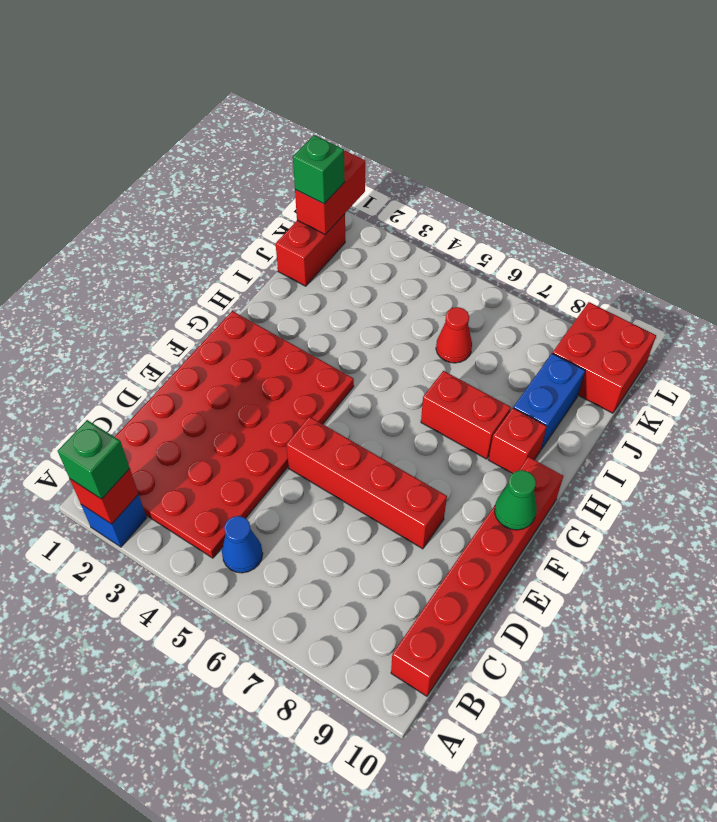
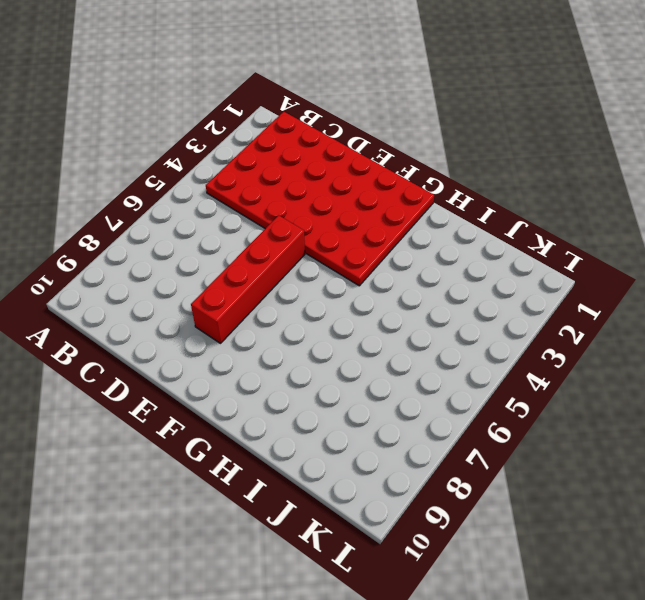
none -> blue 1x1 brick [81,495,147,547]
none -> blue 1x1 cone [222,516,263,573]
none -> red 1x6 brick [391,457,563,696]

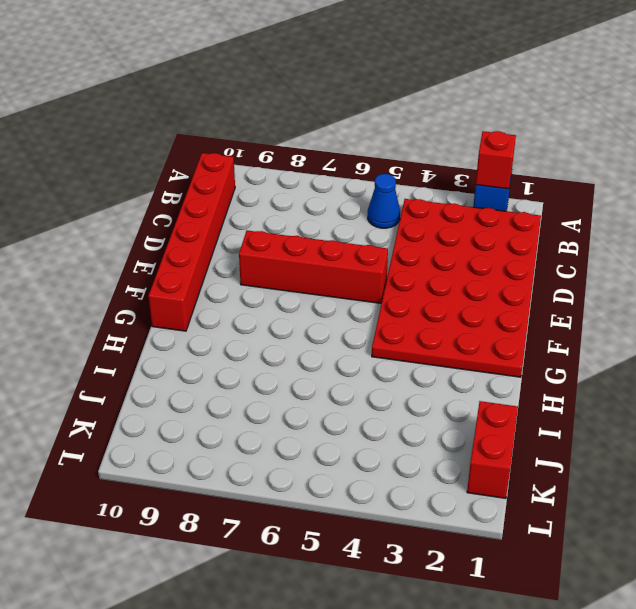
none -> red 1x2 brick [421,371,511,459]
none -> red 1x1 brick [488,408,547,474]
none -> blue 1x2 brick [513,353,585,449]

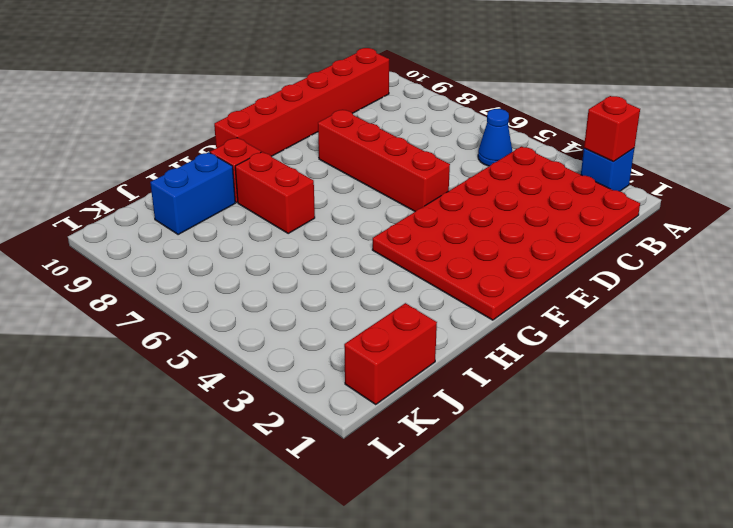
none -> red 1x1 cone [436,307,472,363]
none -> red 2x2 brick [553,302,656,413]
none -> green 1x1 cone [495,470,537,530]

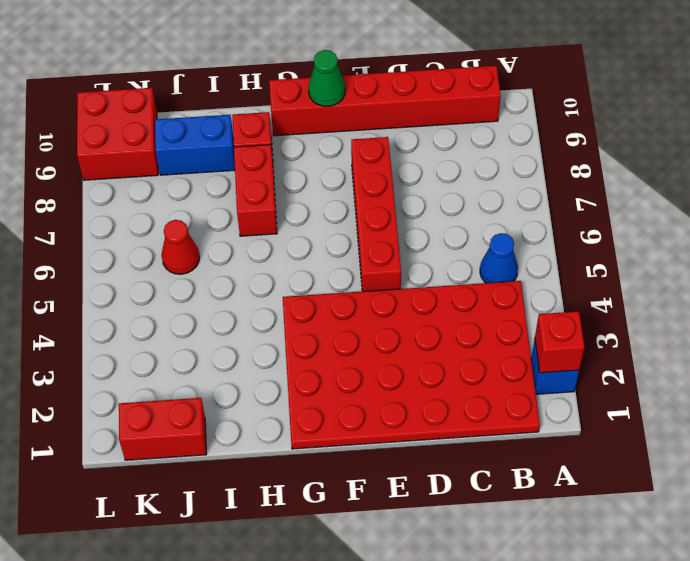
none -> red 1x2 brick [295,150,365,235]
none -> green 1x1 brick [58,420,130,499]
none -> green 1x1 brick [293,135,345,204]

